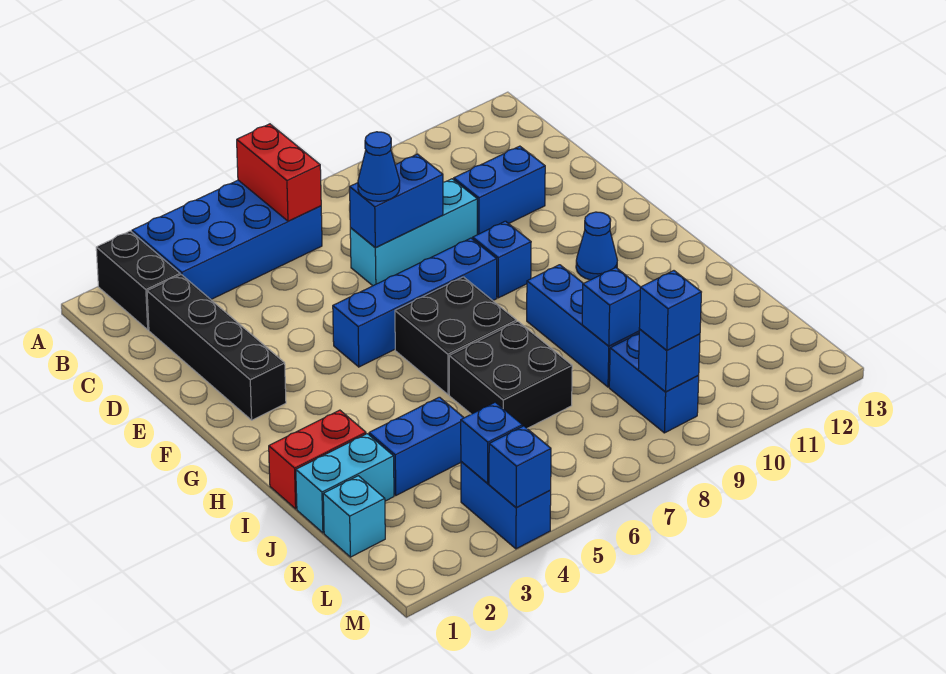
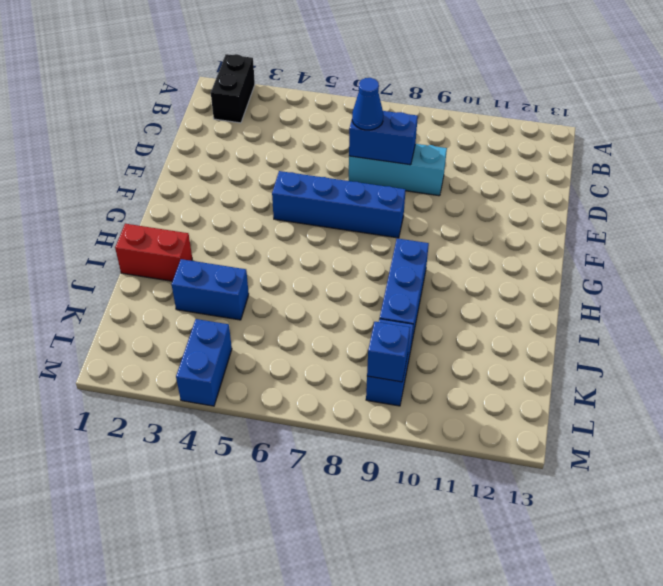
none -> blue 2x4 brick [132,180,322,299]
none -> black 1x4 brick [147,275,286,420]
none -> blue 1x2 brick [454,146,545,235]

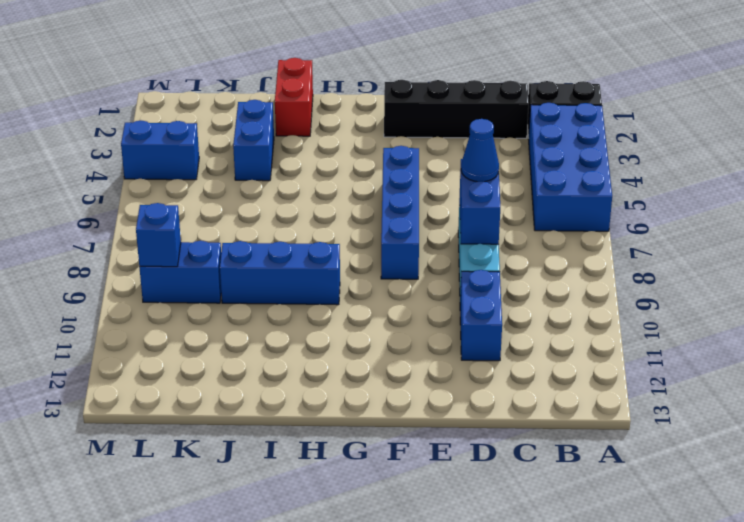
none -> blue 1x1 brick [473,221,531,298]
none -> black 2x2 brick [395,277,517,395]
none -> blue 1x1 cone [576,212,617,280]

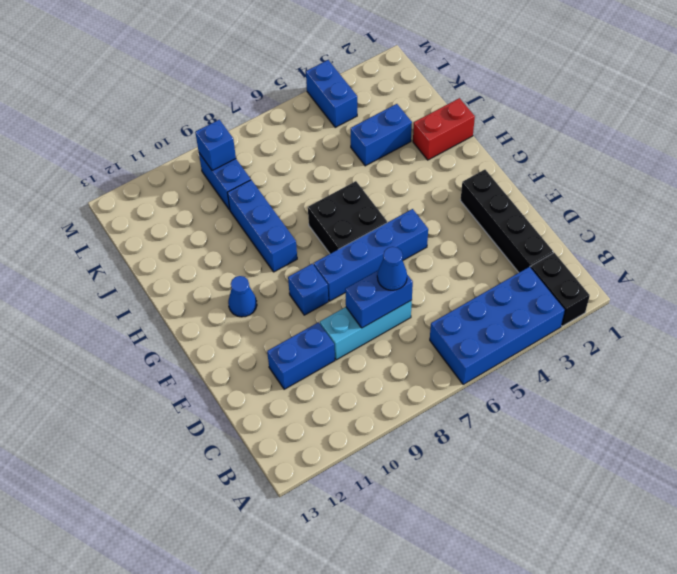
none -> black 2x2 brick [449,321,572,428]
none -> cyan 1x2 brick [296,434,394,533]
none -> cyan 1x1 brick [323,476,385,557]

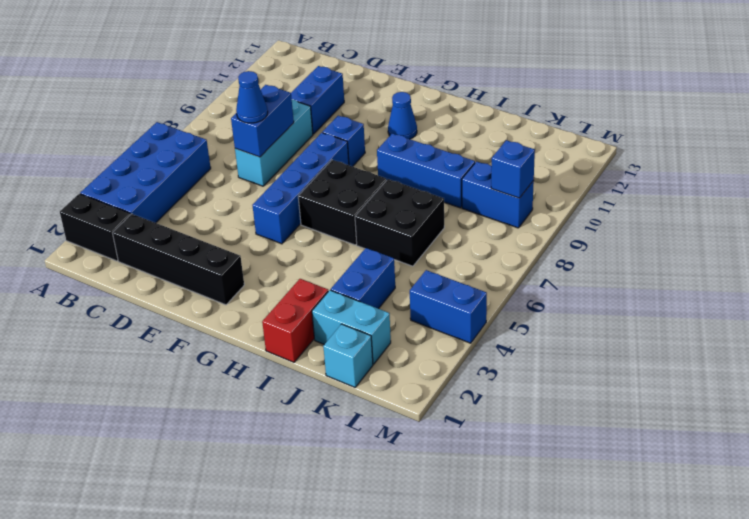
cyan 1x2 brick [312,290,391,364] -> cyan 1x2 brick turned to [296,434,394,533]
none -> red 1x2 brick [237,124,321,221]
none -> blue 1x1 brick [582,268,640,346]
none -> blue 1x1 brick [461,402,522,484]

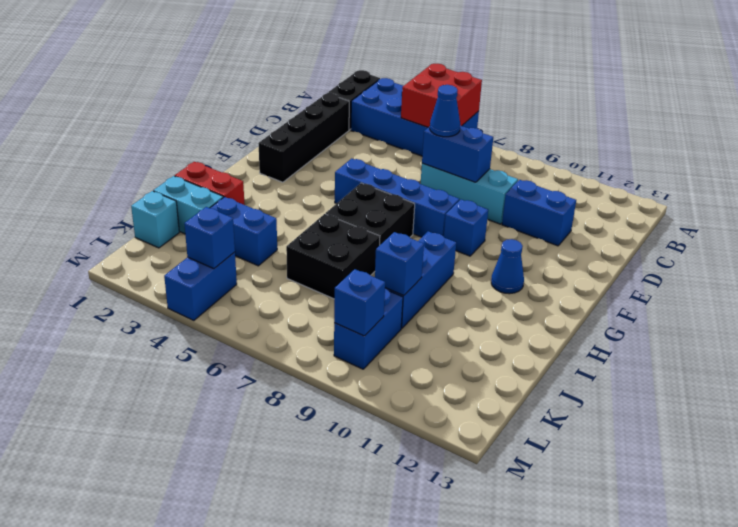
red 2x2 brick [401,64,482,127] -> red 1x2 brick [237,124,321,221]
none -> blue 1x1 brick [489,426,551,507]
none -> blue 1x1 brick [639,271,701,350]

